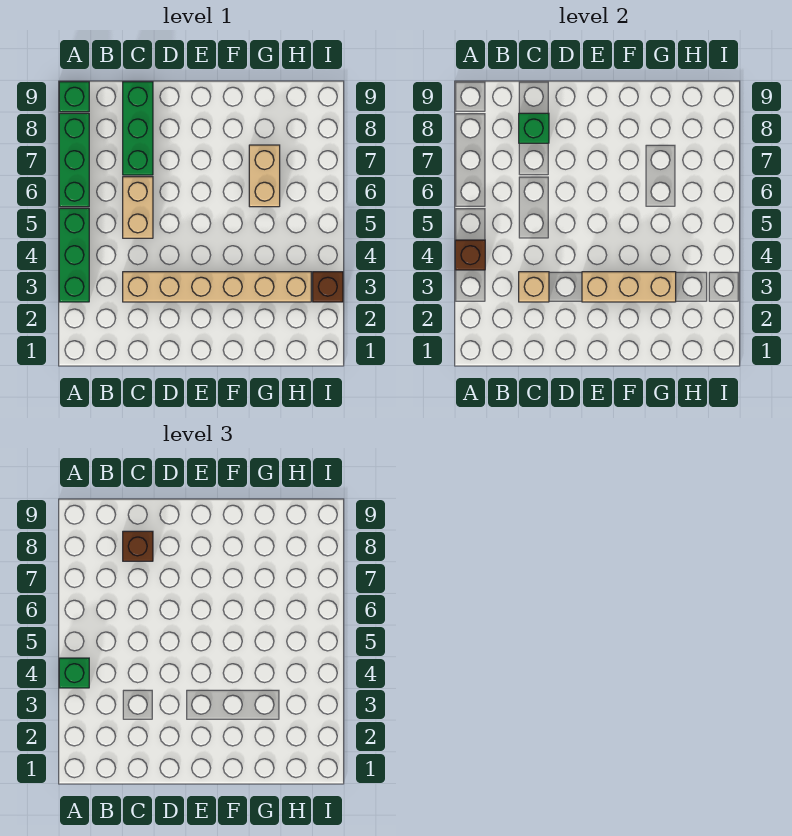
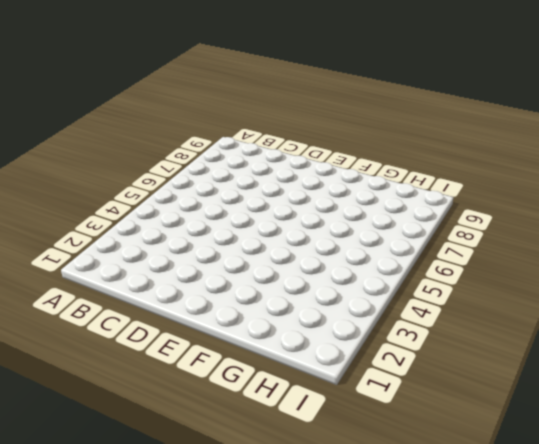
none -> green 1x3 brick [59,208,89,302]
none -> green 1x3 brick [59,113,89,207]
none -> green 1x1 brick [59,82,89,112]

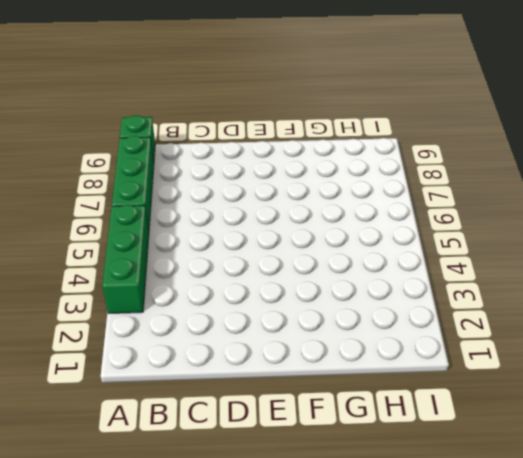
none -> tan 1x6 brick [123,272,311,302]
none -> tan 1x2 brick [123,177,153,238]
none -> green 1x3 brick [123,82,153,175]

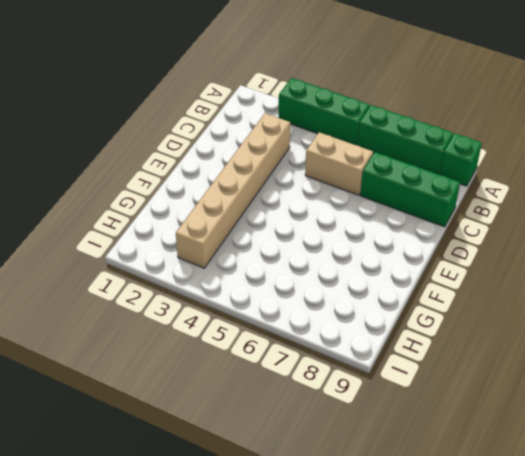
none -> tan 1x2 brick [249,145,280,207]
none -> brown 1x1 brick [313,272,343,302]
none -> brown 1x1 brick [455,240,485,270]

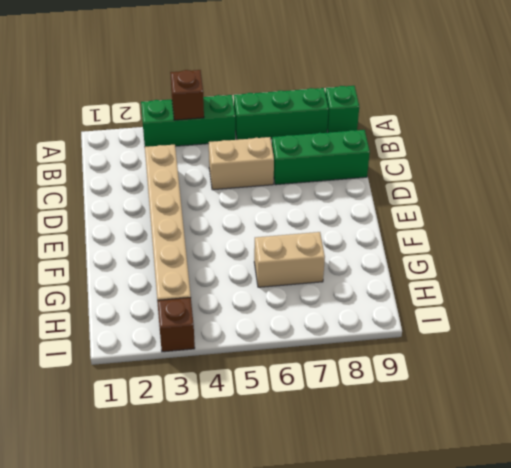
none -> tan 1x1 brick [519,272,549,302]
none -> green 1x1 brick [519,113,549,143]
none -> tan 1x3 brick [582,272,676,302]

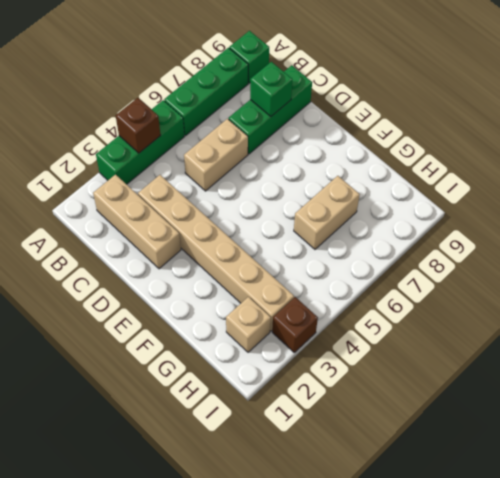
tan 1x3 brick [93,175,181,269] -> tan 1x3 brick moved to [582,272,676,302]
tan 1x1 brick [226,297,271,352] -> tan 1x1 brick moved to [519,272,549,302]
none -> green 1x1 brick [59,658,89,688]
none -> brown 1x1 brick [123,531,153,561]

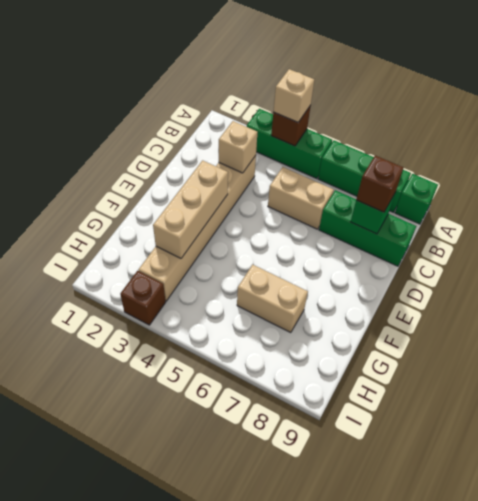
tan 1x1 brick [273,69,314,122] -> green 1x1 brick [59,658,89,688]

